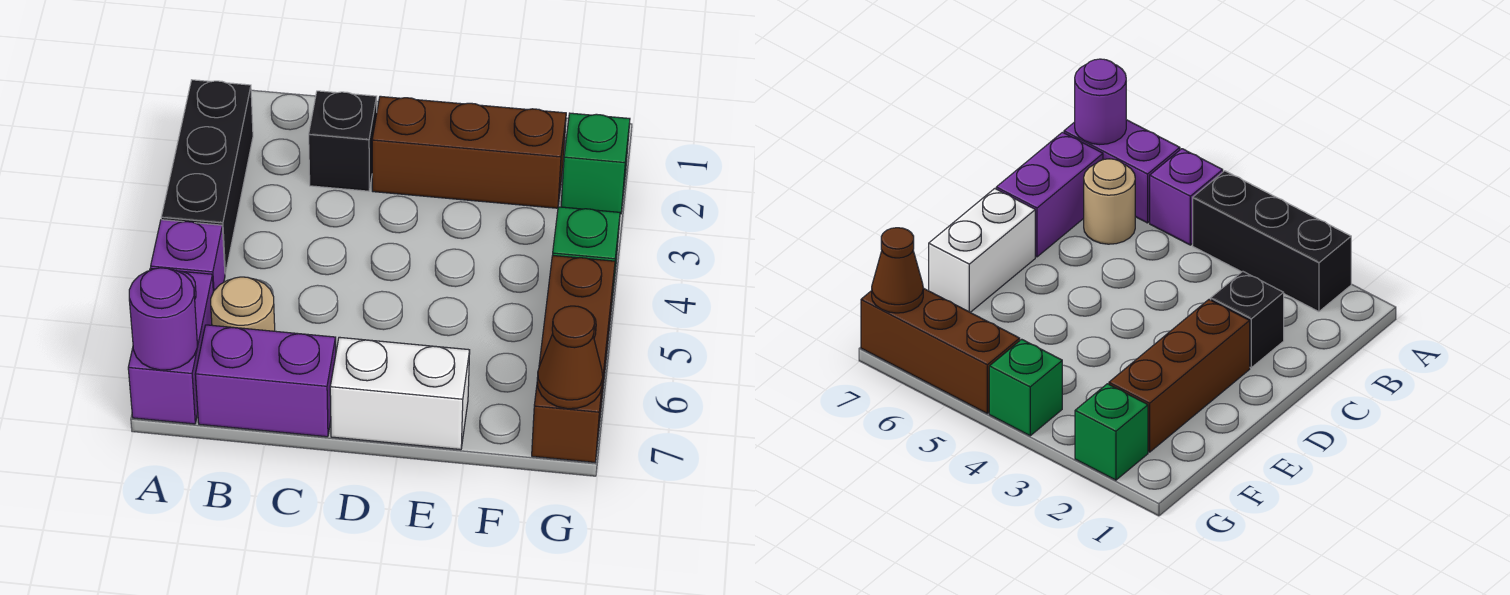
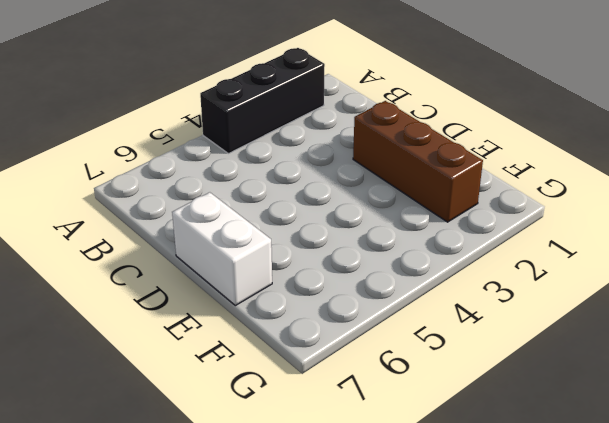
none -> purple 1x1 brick [151,220,225,291]
none -> purple 1x2 brick [128,268,213,424]
none -> tan 1x1 round brick [211,277,275,331]

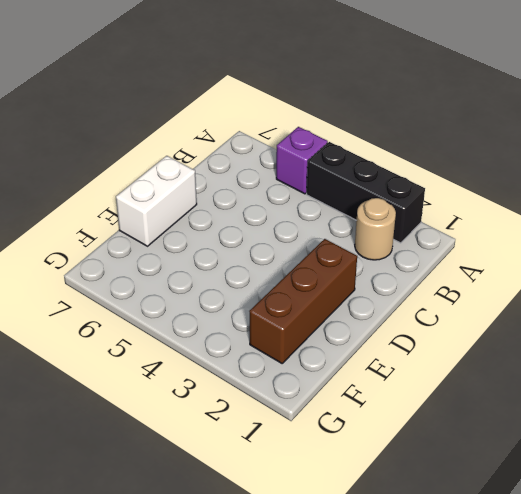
tan 1x1 round brick [355,198,396,260] -> tan 1x1 round brick moved to [211,277,275,331]
none -> purple 1x2 brick [128,268,213,424]
none -> purple 1x2 brick [195,325,336,437]
none -> black 1x1 brick [309,91,377,191]

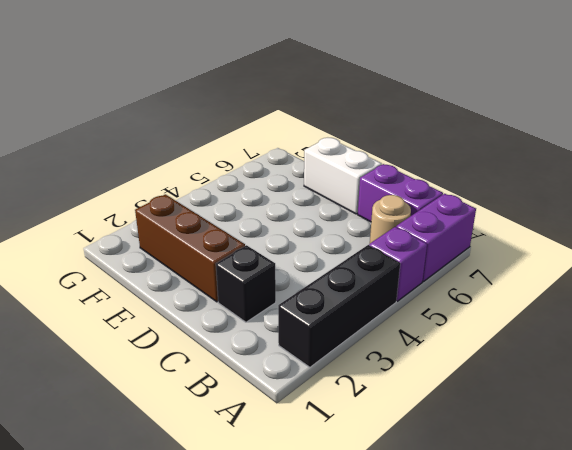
none -> green 1x1 brick [561,113,630,214]
none -> green 1x1 brick [553,207,620,299]
none -> brown 1x3 brick [532,255,615,462]

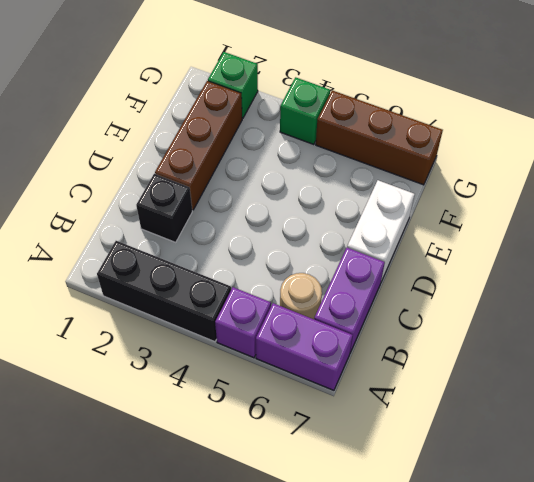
none -> purple 1x1 round brick [129,268,197,370]
none -> brown 1x1 cone [537,306,603,409]

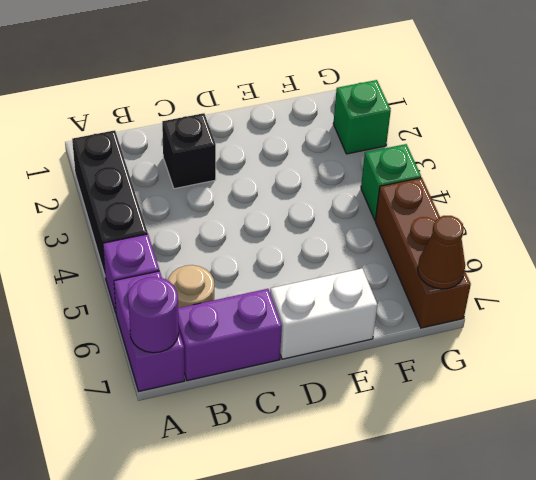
none -> brown 1x3 brick [372,96,566,208]

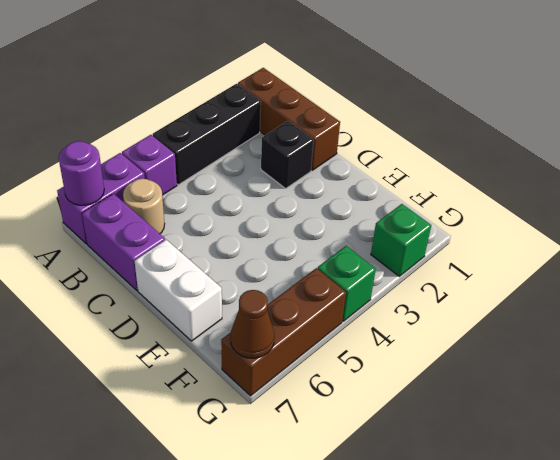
brown 1x3 brick [238,68,340,170] -> brown 1x3 brick moved to [372,96,566,208]

